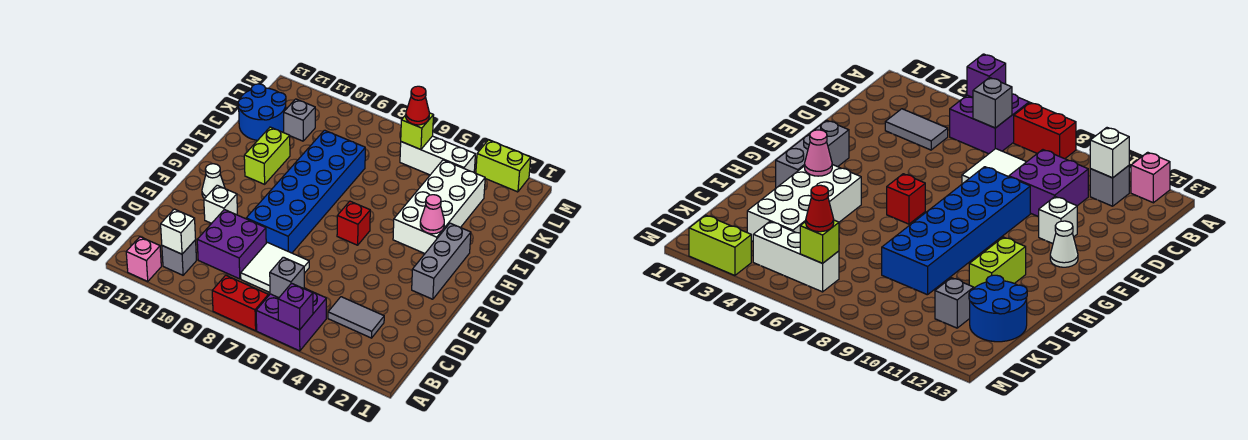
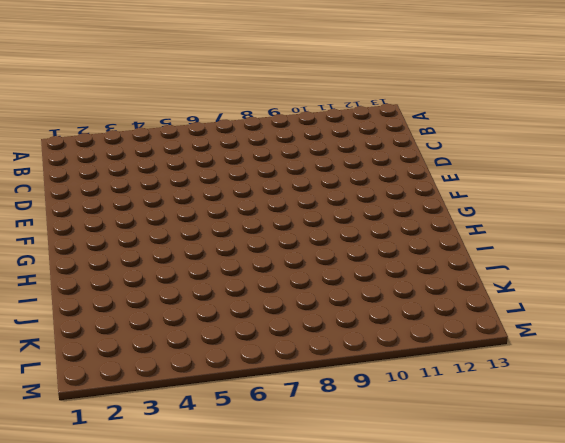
none -> purple 2x2 brick [256,288,326,351]
none -> red 1x2 brick [212,275,268,331]
none -> pink 1x1 brick [126,237,161,282]

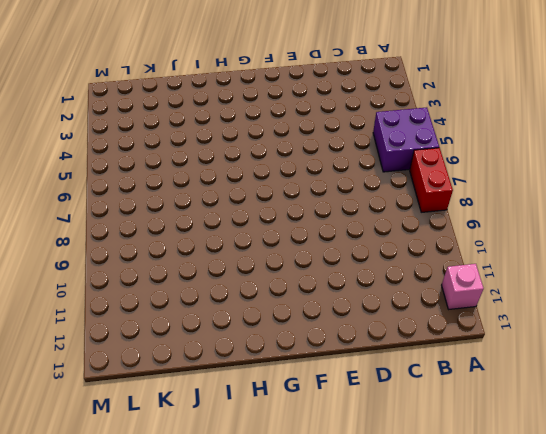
none -> grey 1x1 brick [162,240,197,275]
none -> grey 1x2 tile [328,297,384,338]
none -> white 2x2 tile [241,242,309,292]

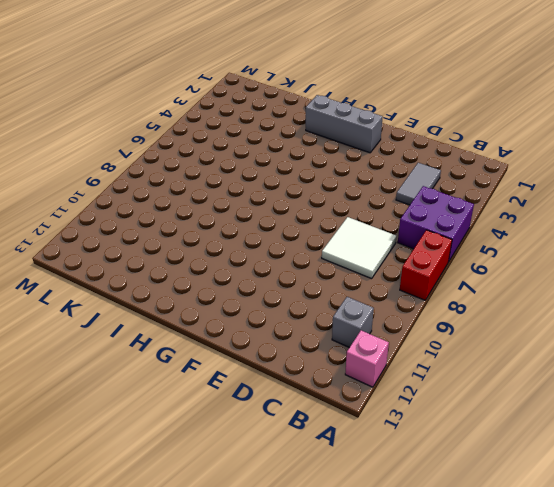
none -> purple 2x2 brick [197,210,266,279]
none -> blue 2x6 brick [246,130,365,253]
none -> white 1x1 brick [204,185,237,223]

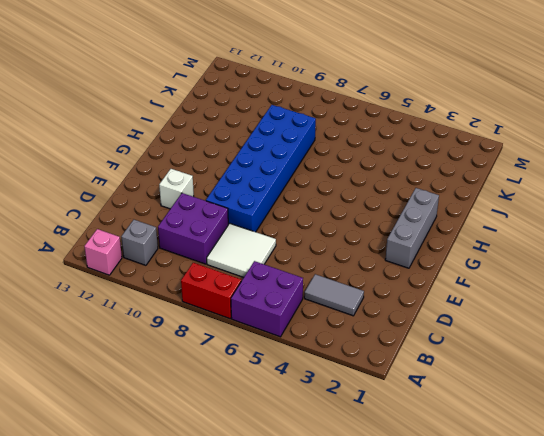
none -> white 1x1 cone [202,164,225,199]
none -> red 1x1 brick [337,201,370,245]
none -> white 2x4 brick [393,160,485,253]

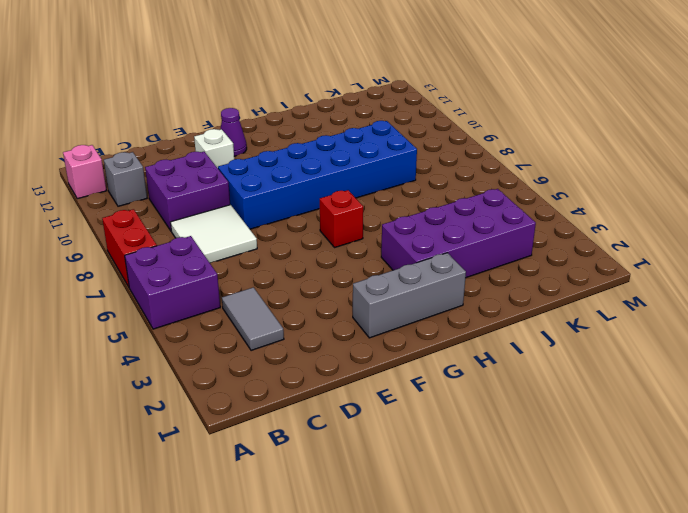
purple 1x1 cone [221,108,247,156] -> white 1x1 cone [202,164,225,199]
purple 2x4 brick [381,189,536,278] -> white 2x4 brick [393,160,485,253]
none -> lime 1x2 brick [244,127,290,184]
none -> blue 2x2 round brick [238,84,286,140]
none -> grey 1x1 brick [284,99,315,141]

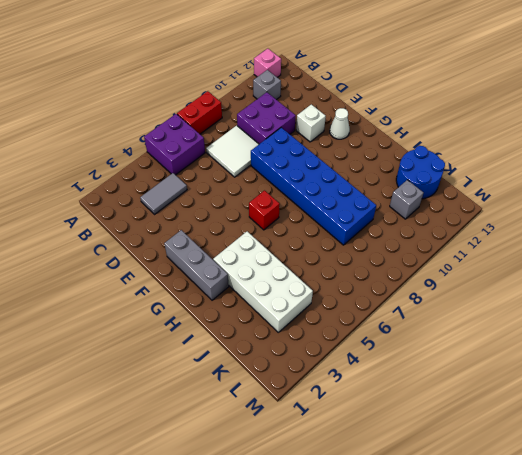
none -> lime 1x2 brick [244,127,290,184]
none -> white 1x3 brick [400,136,475,175]
none -> lime 1x2 brick [476,140,531,192]

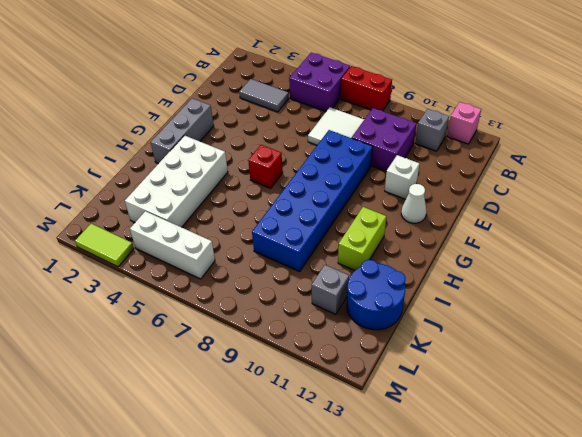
lime 1x2 tile [75,224,134,267] -> lime 1x2 brick [476,140,531,192]
none -> purple 1x1 brick [278,283,313,330]
none -> grey 1x1 brick [270,257,304,298]
none -> white 1x1 brick [161,209,196,254]

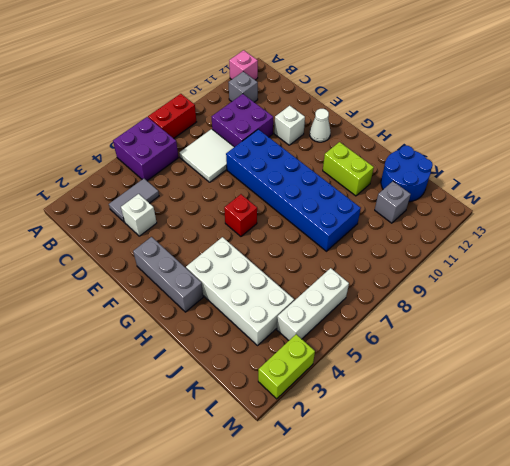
white 1x1 brick [121,194,157,236] -> white 1x1 brick moved to [161,209,196,254]
none -> purple 1x1 brick [278,283,313,330]
none -> grey 1x1 brick [270,257,304,298]
none -> pink 1x1 cone [420,195,444,234]

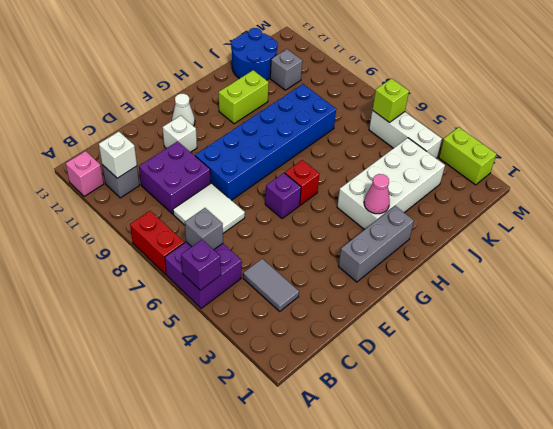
purple 1x1 brick [265,173,301,219] -> none
none -> red 1x1 cone [406,86,429,125]

